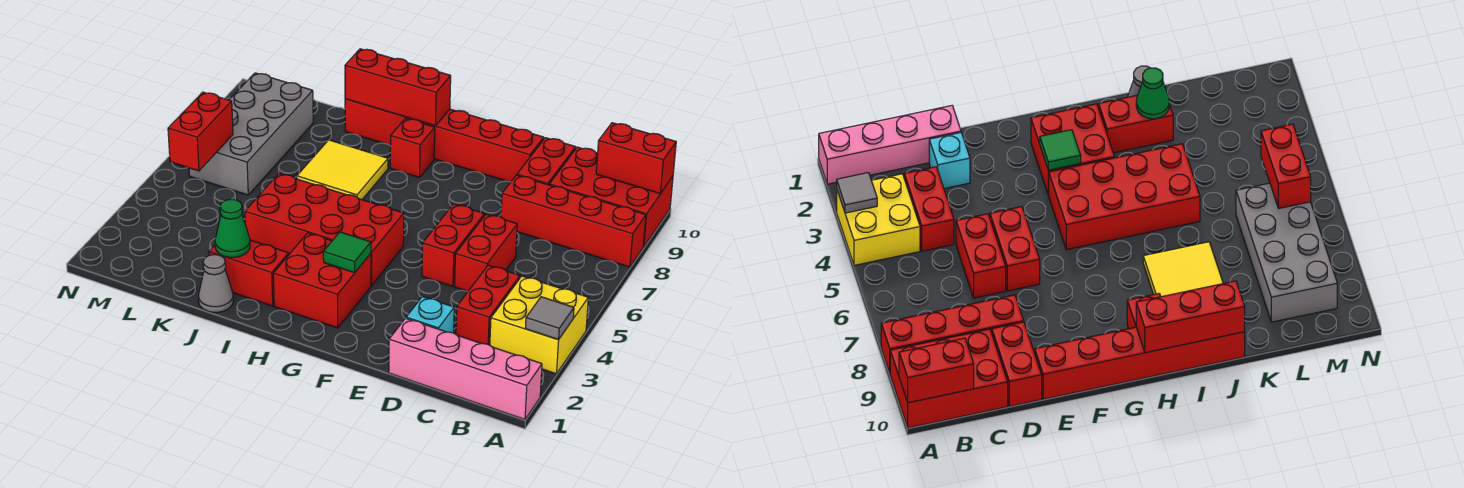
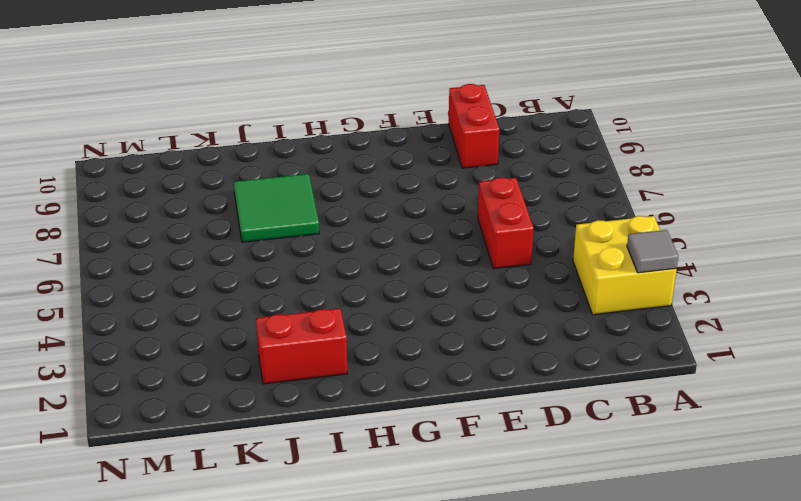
green 2x2 tile [234,174,319,242] -> yellow 2x2 tile [297,140,388,200]
none -> pink 1x4 brick [389,318,542,420]
none -> red 1x4 brick [501,175,646,267]
none -> red 2x3 brick [549,147,673,247]

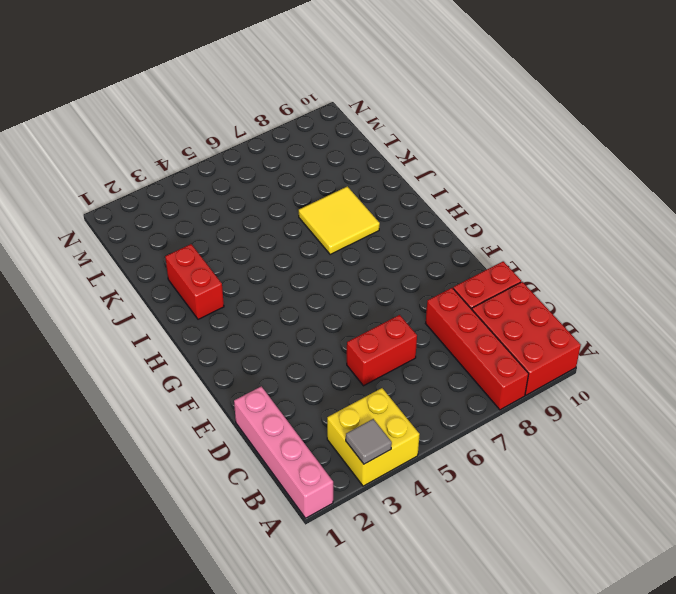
none -> red 1x2 brick [456,265,520,345]
none -> cyan 1x1 brick [406,297,454,333]
none -> red 1x2 brick [422,204,484,286]

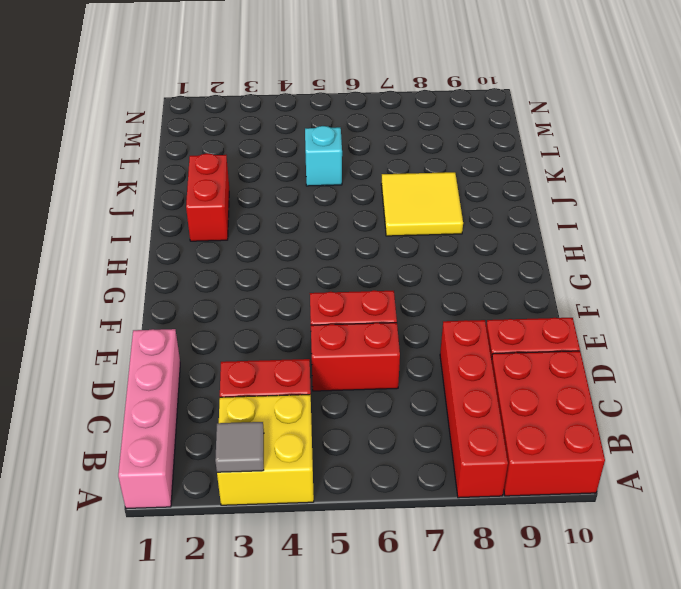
cyan 1x1 brick [305,126,342,186] -> cyan 1x1 brick moved to [406,297,454,333]
none -> red 1x6 brick [345,99,544,182]
none -> red 2x2 brick [273,233,371,328]
none -> red 2x4 brick [245,174,404,286]

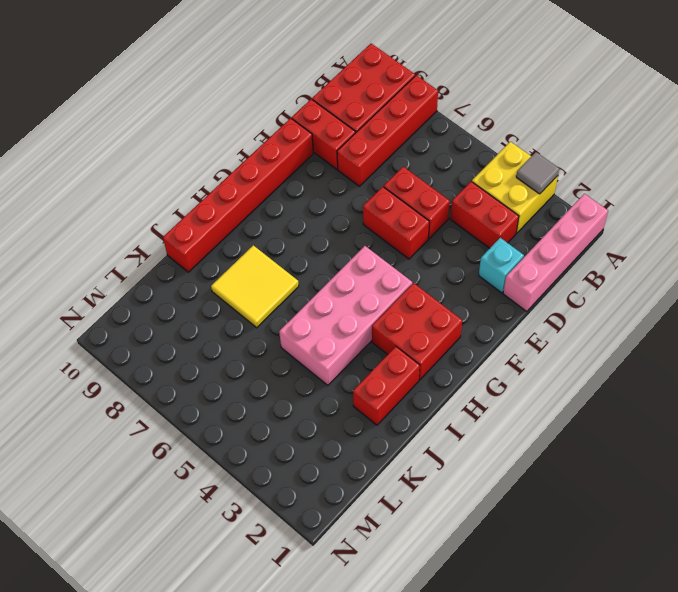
pink 2x4 brick [279,246,412,385] -> red 2x4 brick [245,174,404,286]
none -> red 1x1 brick [390,118,435,177]
none -> grey 1x1 cone [198,255,233,312]
none -> grey 2x4 brick [189,73,313,195]

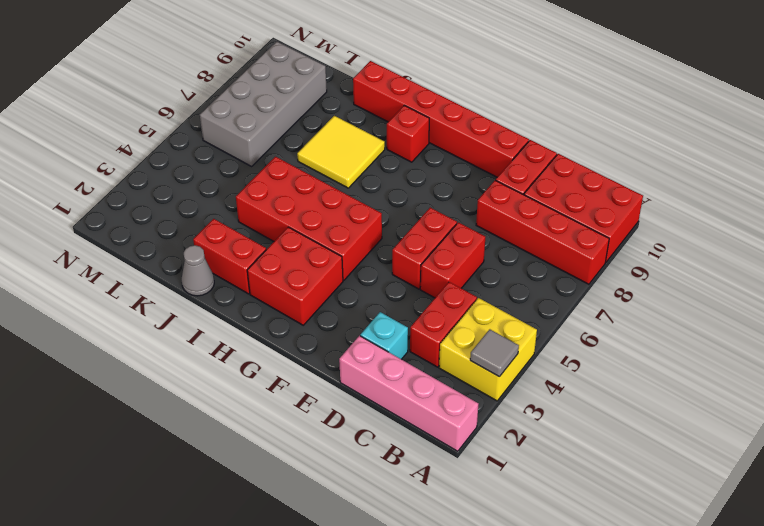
none -> red 1x2 brick [596,123,676,193]
none -> green 1x1 tile [323,232,371,273]
none -> red 1x3 brick [345,49,451,126]

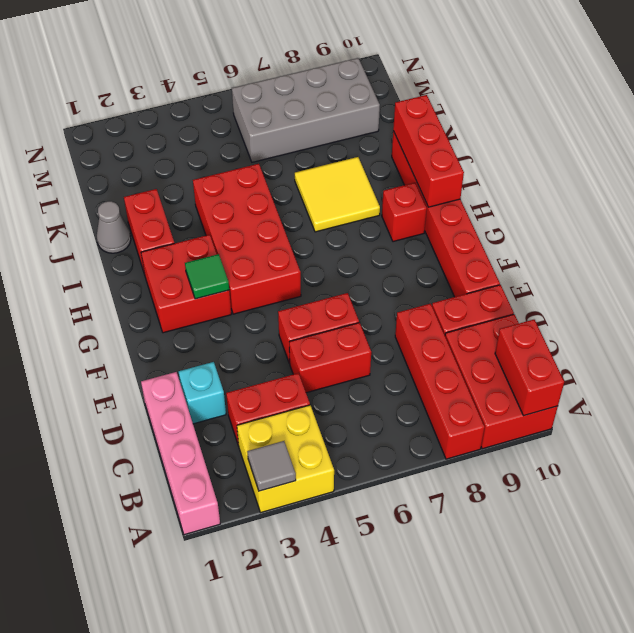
none -> green 1x1 cone [215,199,250,257]
none -> red 1x2 brick [168,92,233,171]

